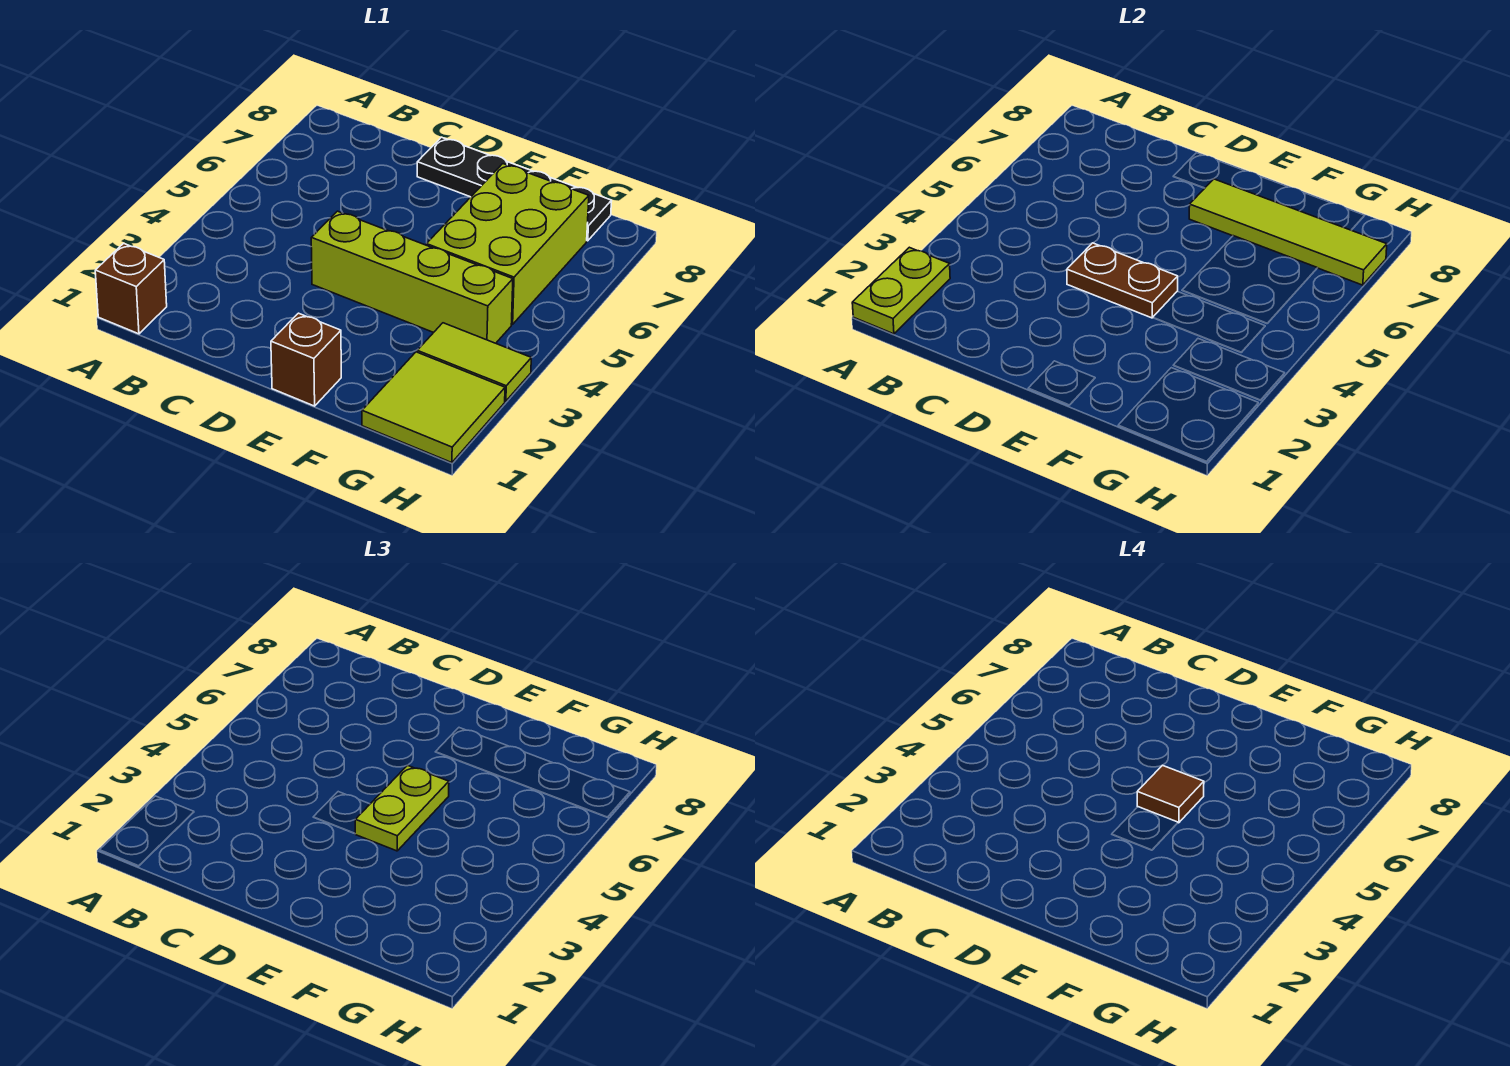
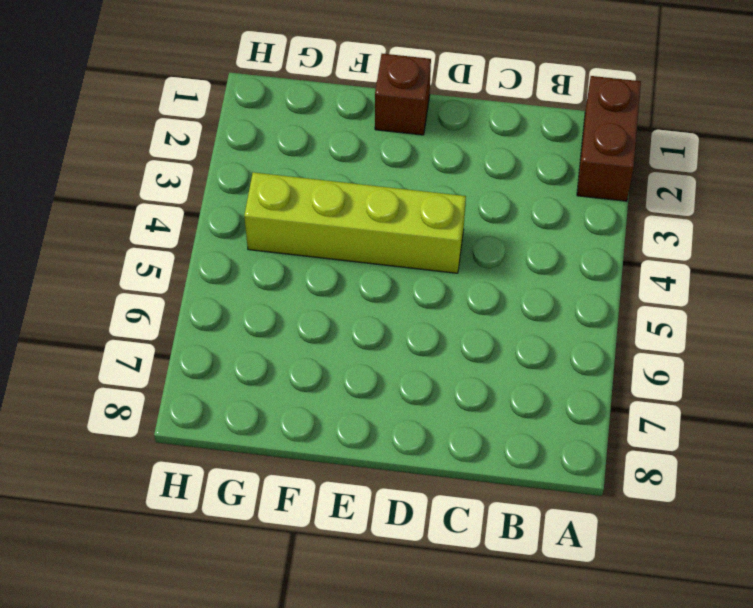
brown 1x2 brick [577,76,641,201] -> brown 1x1 brick [95,243,167,334]
none -> black 1x4 plate [417,137,612,241]
none -> lime 2x3 brick [426,164,589,324]
none -> lime 2x2 tile [362,352,505,463]

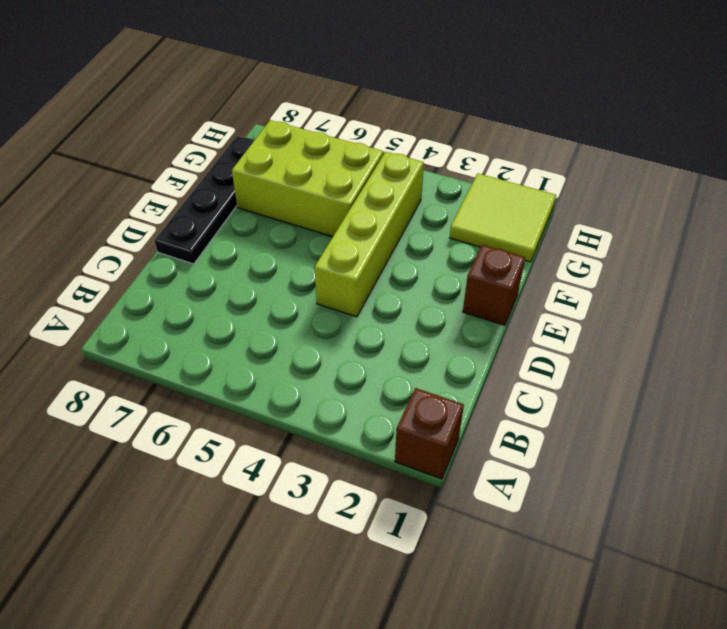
none -> lime 1x2 tile [417,323,531,401]
none -> lime 1x2 plate [852,247,950,334]
none -> brown 1x2 plate [1067,243,1178,318]

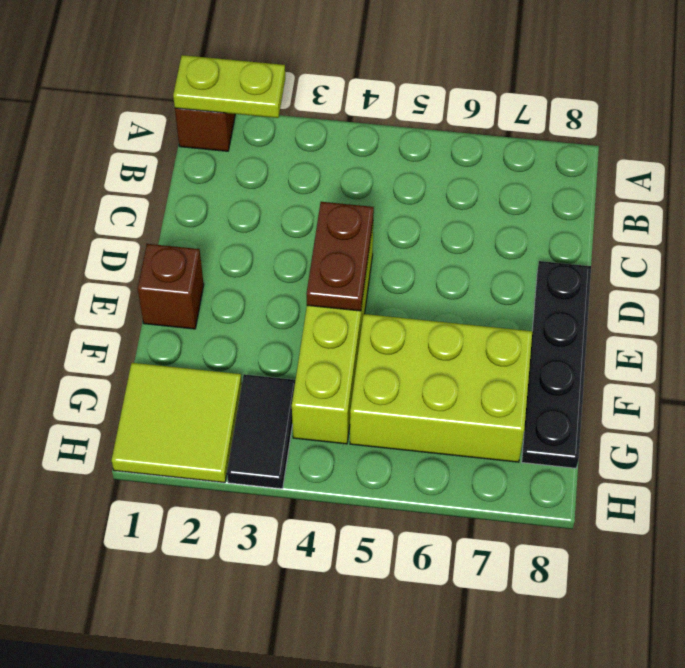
black 1x2 tile [227,374,295,489] -> lime 1x2 tile [417,323,531,401]
none -> lime 1x4 tile [1189,179,1387,285]
none -> lime 1x2 plate [355,765,449,851]
none -> brown 1x1 tile [1137,765,1204,823]

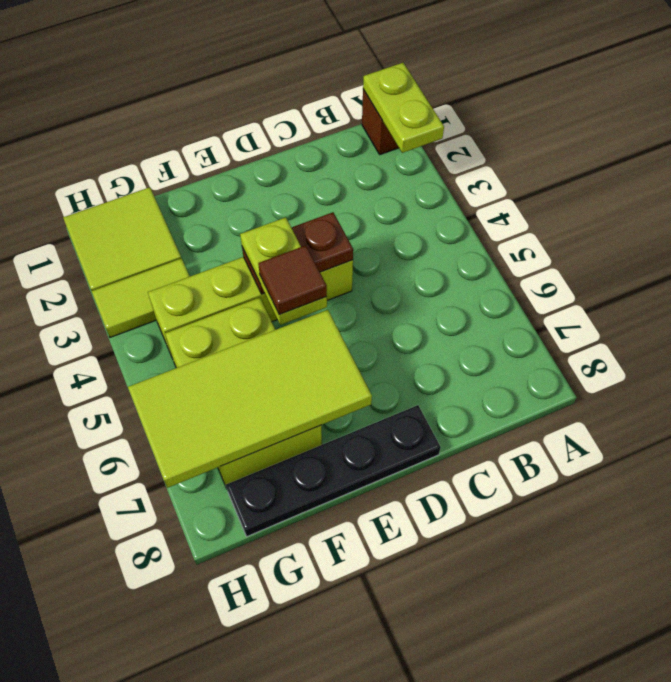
lime 2x4 tile [128,310,372,488] -> lime 1x4 tile [1189,179,1387,285]
none -> brown 1x1 brick [271,313,341,406]

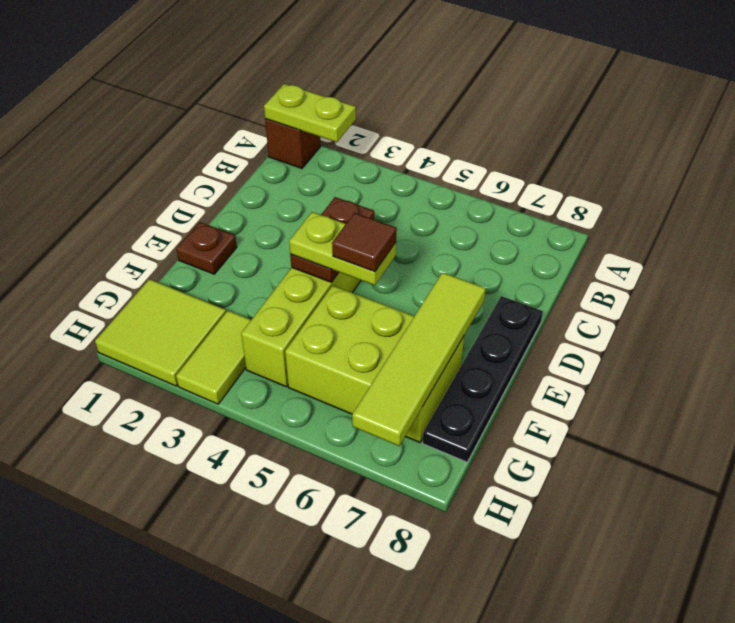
brown 1x1 plate [177,222,237,274] -> brown 1x1 brick [271,313,341,406]

